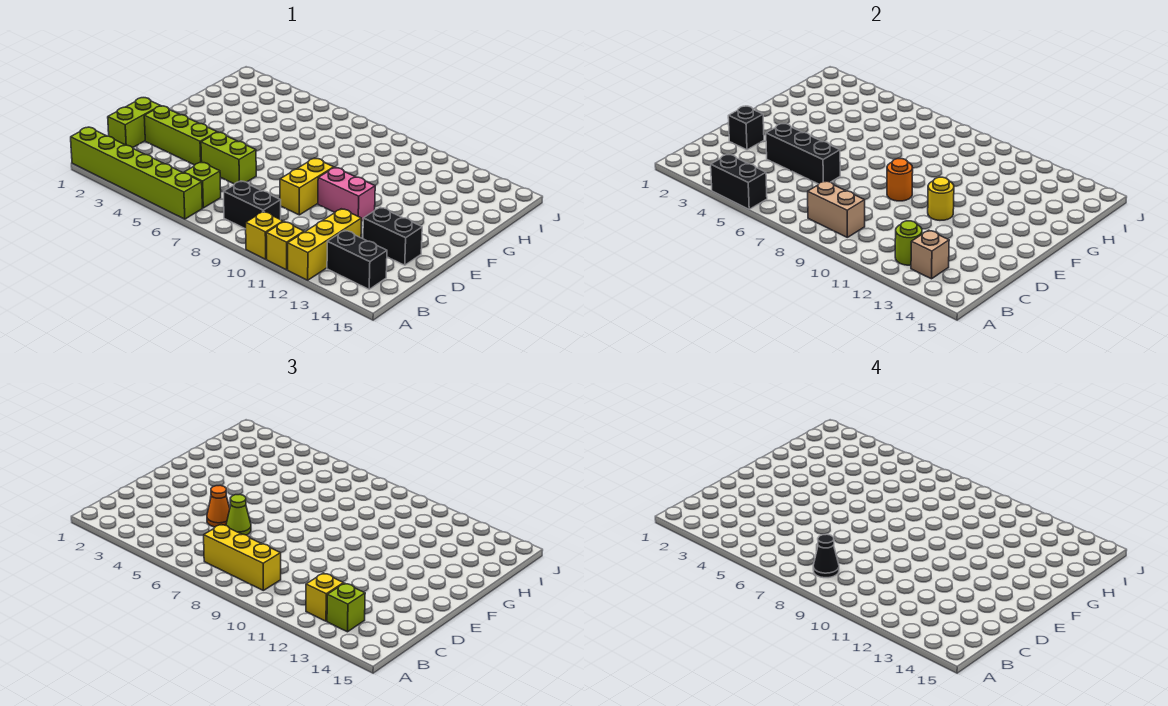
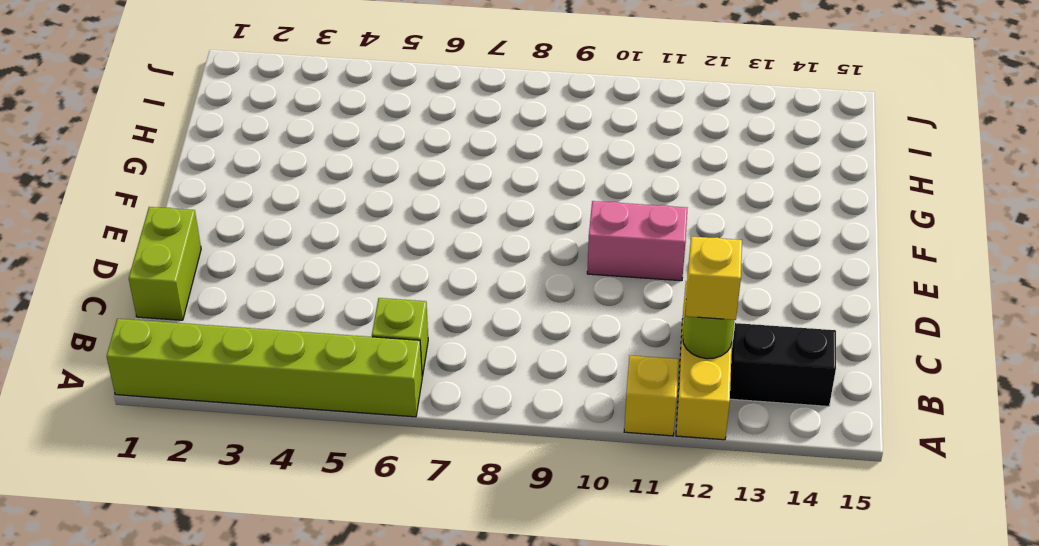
none -> yellow 1x1 brick [246,212,283,259]
none -> black 1x2 brick [224,181,281,229]
none -> lime 1x3 brick [144,106,217,165]

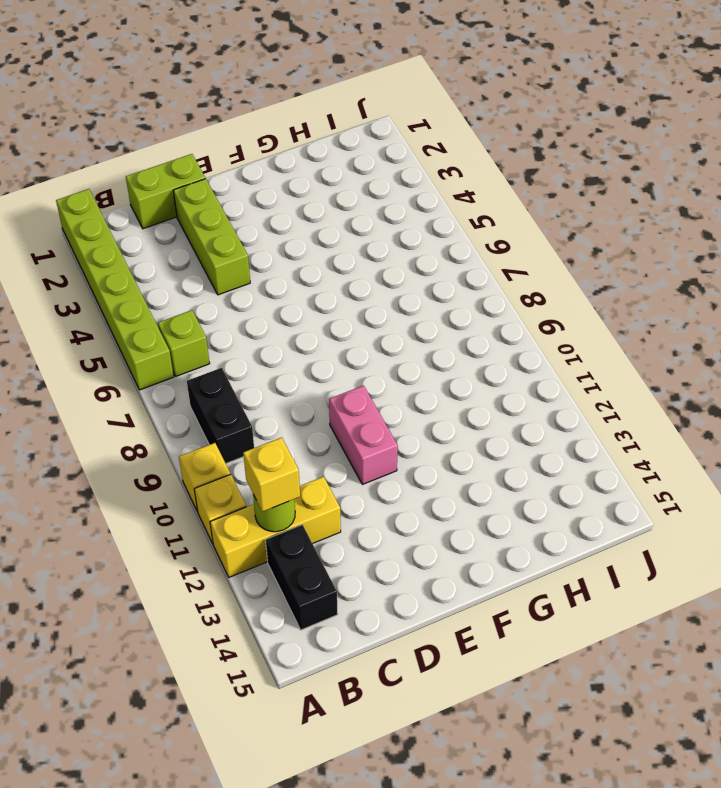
none -> lime 1x2 brick [201,132,256,184]
none -> yellow 1x2 brick [280,158,334,215]
none -> black 1x2 brick [363,207,422,265]

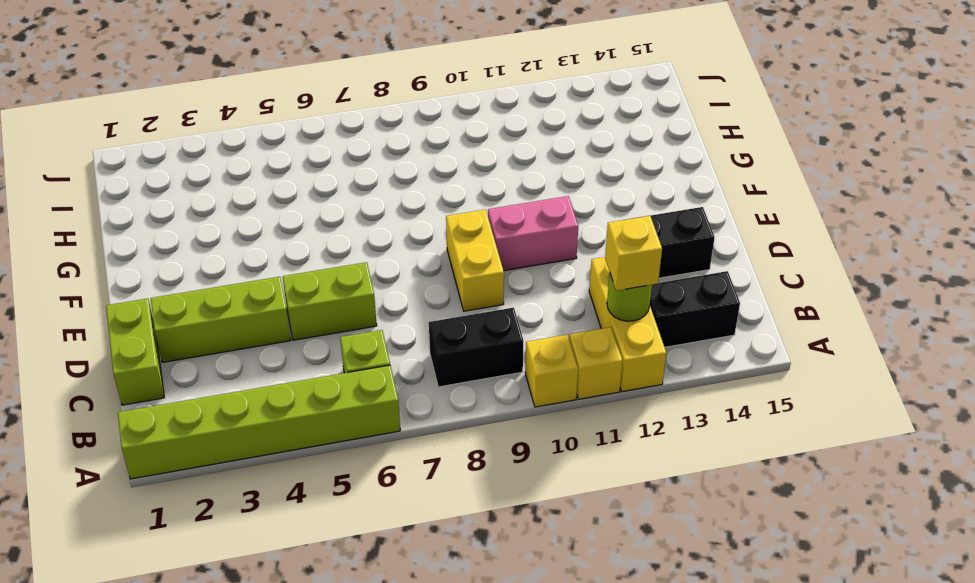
none -> black 1x2 brick [711,154,767,209]
none -> tan 1x2 brick [808,181,865,237]
none -> tan 1x1 brick [911,230,949,279]

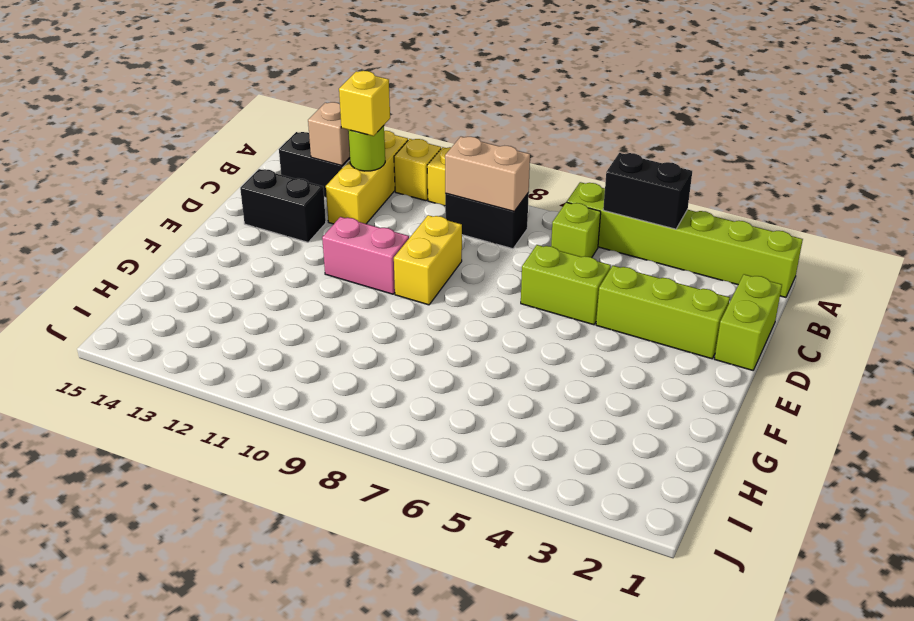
none -> black 1x1 brick [728,106,764,150]
none -> black 1x3 brick [766,124,840,184]
none -> orange 1x1 round brick [887,159,913,201]

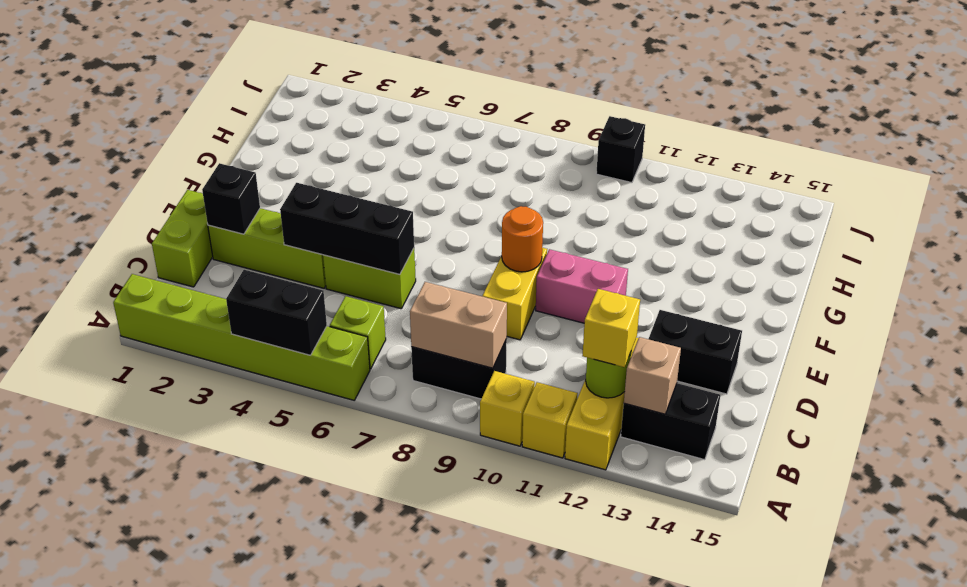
black 1x1 brick [596,116,645,183] -> none
none -> yellow 1x1 round brick [928,177,954,220]
none -> yellow 1x3 brick [204,525,281,590]
none -> lime 1x1 brick [327,583,365,632]

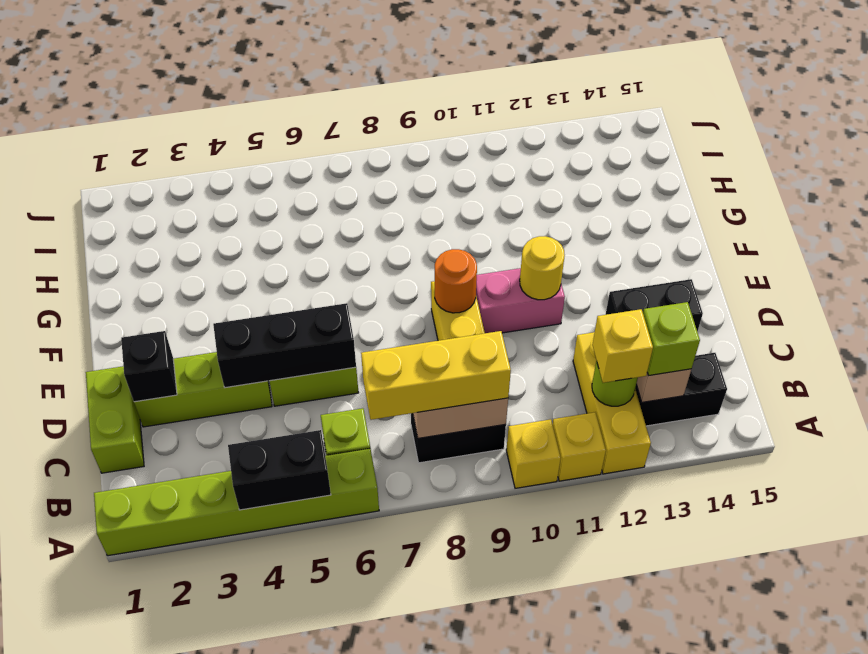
none -> orange 1x1 cone [207,485,230,527]
none -> lime 1x1 cone [226,494,251,535]
none -> black 1x1 cone [813,534,839,578]

